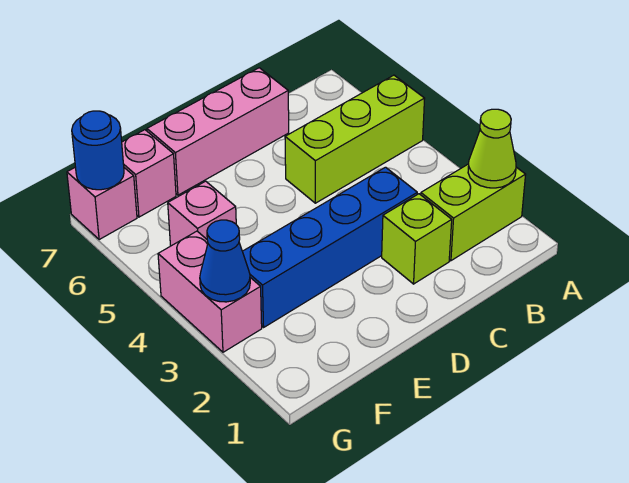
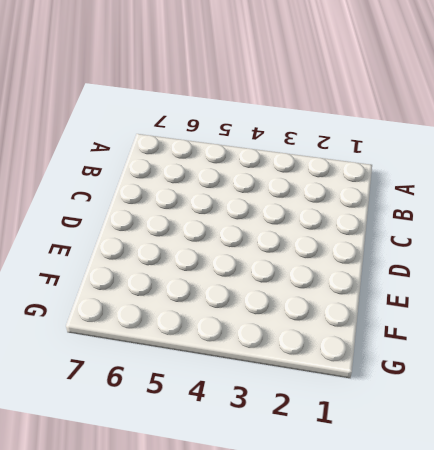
none -> lime 1x2 brick [421,164,526,261]
none -> lime 1x3 brick [285,75,425,203]
none -> lime 1x1 brick [382,194,452,284]

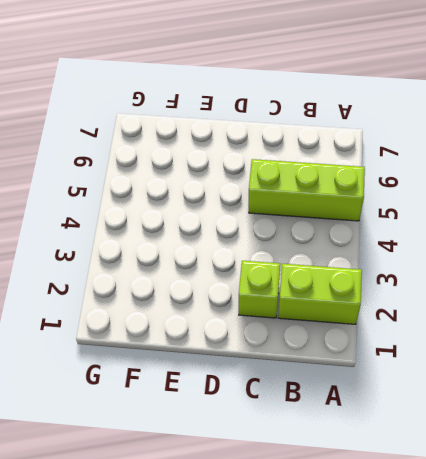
none -> blue 1x4 brick [242,167,417,327]
none -> pink 1x3 brick [147,68,289,195]
none -> pink 1x1 brick [168,181,236,246]

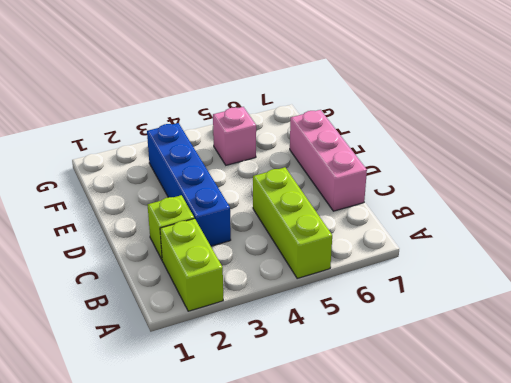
none -> pink 1x1 brick [122,130,176,217]
none -> pink 1x2 brick [158,231,262,352]
none -> pink 1x1 brick [67,167,137,240]

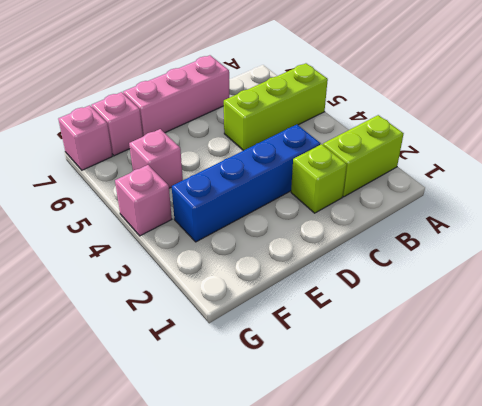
pink 1x1 brick [115,165,172,236] -> pink 1x2 brick [158,231,262,352]
none -> lime 1x1 cone [468,109,516,188]
none -> blue 1x1 cone [200,220,250,302]
none -> blue 1x1 round brick [72,111,124,190]

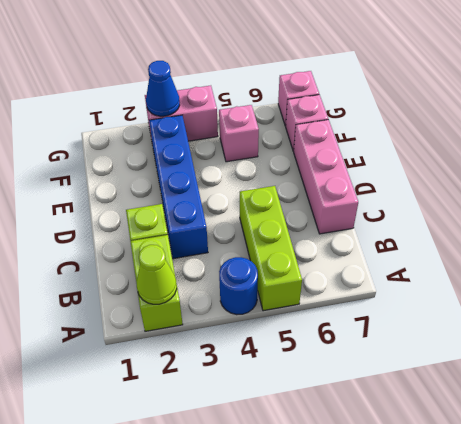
blue 1x1 round brick [219,257,258,315] -> blue 1x1 round brick moved to [72,111,124,190]

